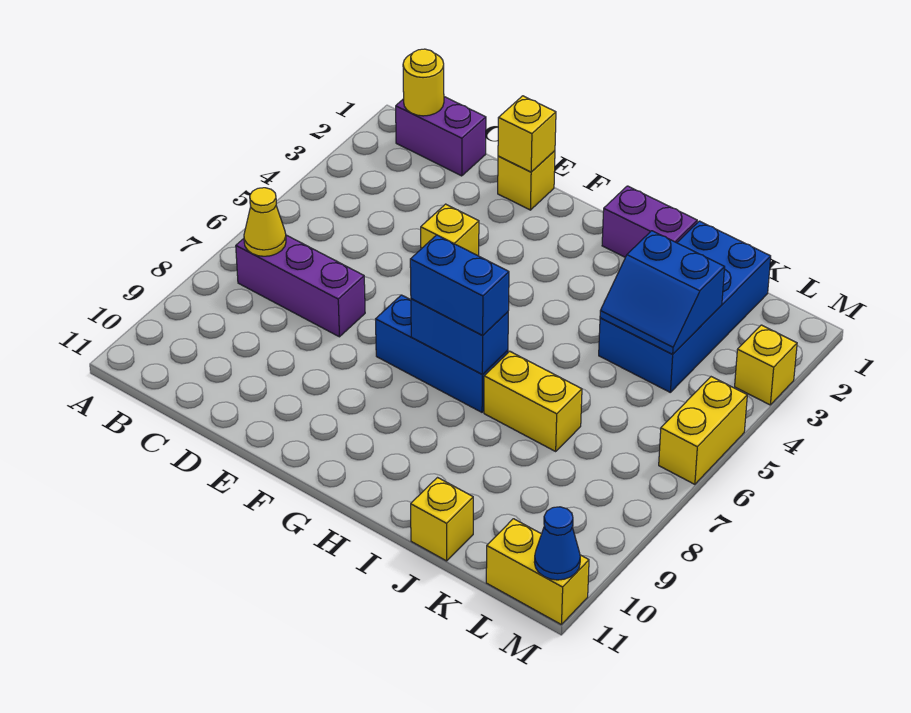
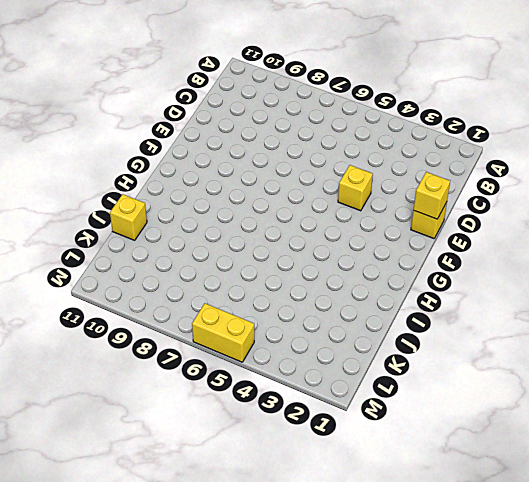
none -> purple 1x2 brick [396,97,486,176]
none -> purple 1x3 brick [236,235,365,337]
none -> blue 1x3 brick [376,295,508,412]

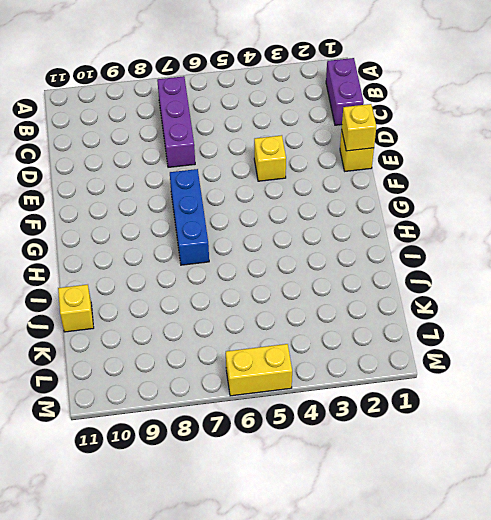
none -> purple 1x2 brick [602,186,697,257]
none -> yellow 1x2 brick [484,351,582,451]
none -> blue 2x4 brick [599,221,771,392]

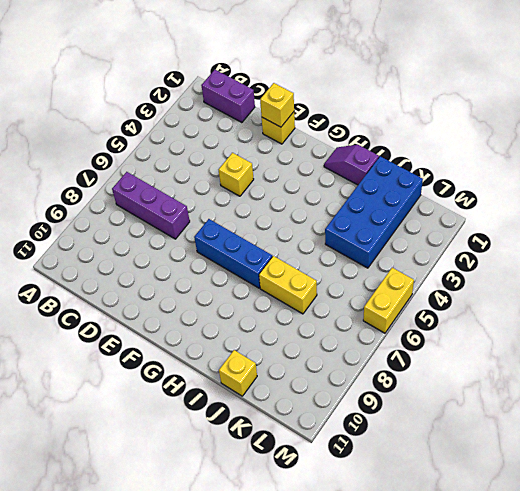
purple 1x2 slope [324,145,379,185] -> purple 1x2 brick [602,186,697,257]
none -> yellow 1x2 brick [486,519,589,625]
none -> yellow 1x1 brick [735,325,797,405]
none -> yellow 1x1 round brick [403,49,444,116]

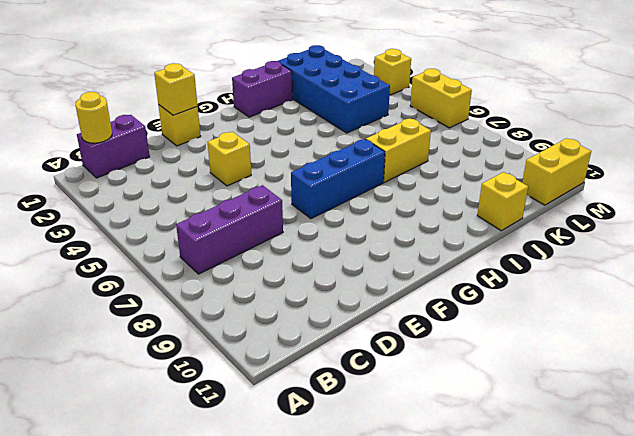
none -> yellow 1x1 cone [244,188,286,256]
none -> blue 1x2 brick [411,299,508,374]
none -> blue 2x2 slope [600,231,725,354]

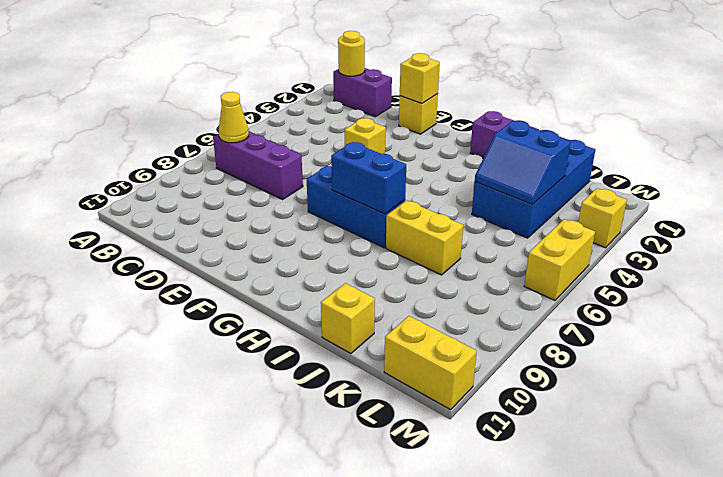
none -> blue 1x1 cone [534,507,580,580]
none -> blue 1x2 brick [410,235,509,335]

